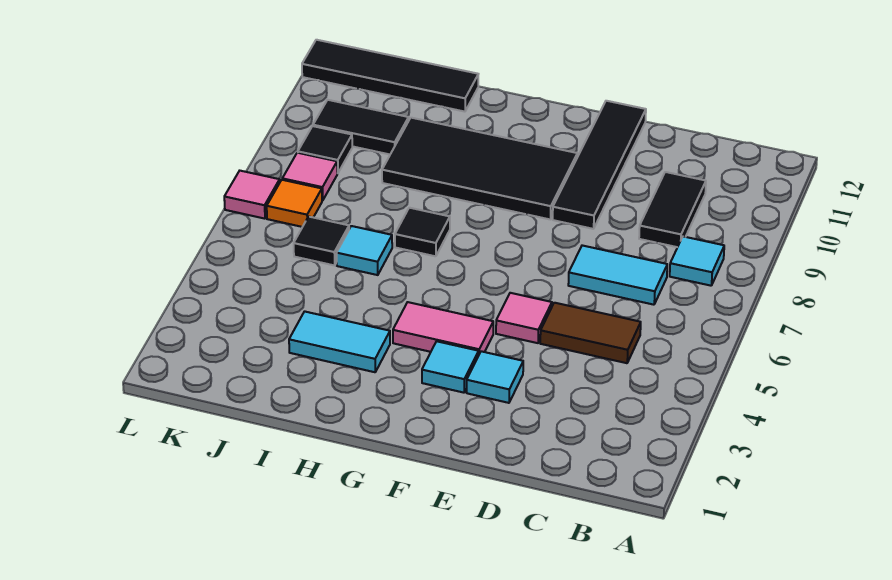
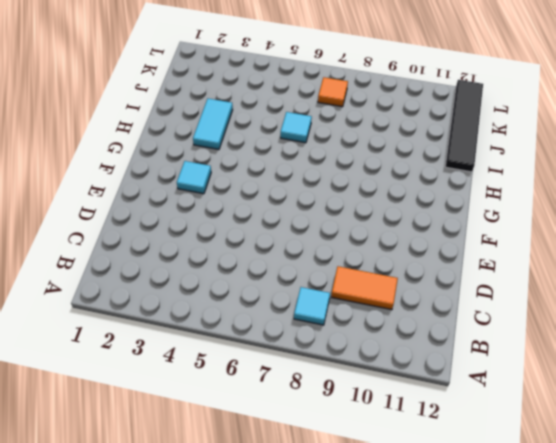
orange 1x2 tile [331,266,398,310] -> black 1x2 tile [639,172,706,247]
none -> brown 1x2 tile [540,303,641,363]
none -> cyan 1x2 tile [568,245,667,305]
none -> cyan 1x1 tile [467,351,523,403]

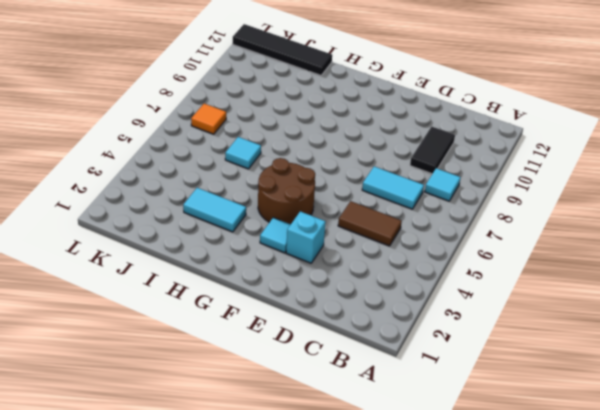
cyan 1x1 brick [286,211,326,263] -> cyan 1x1 tile [467,351,523,403]
brown 2x2 round brick [258,158,315,224] -> pink 1x2 tile [393,302,493,354]
none -> pink 1x1 tile [496,293,552,343]
none -> black 1x4 tile [553,101,646,229]
none -> black 2x4 tile [382,118,577,219]

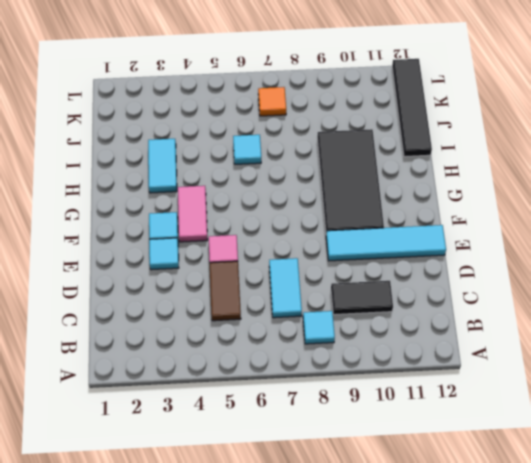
cyan 1x4 tile [326,225,446,261] -> black 1x4 tile [553,101,646,229]
none -> black 1x1 tile [395,208,450,256]
none -> black 1x1 tile [294,217,349,265]
none -> black 1x2 tile [313,100,409,154]

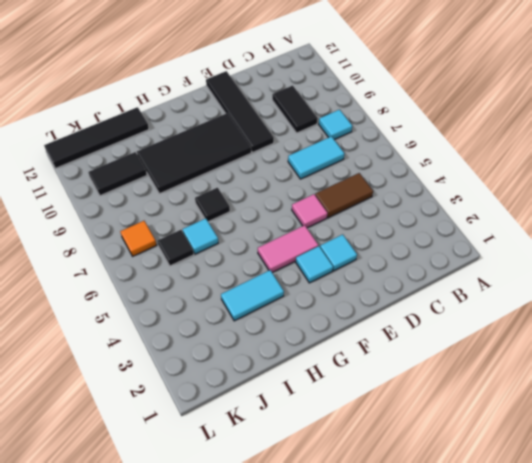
none -> pink 1x1 tile [282,153,337,200]
none -> black 1x1 tile [298,126,352,173]
none -> pink 1x1 tile [224,171,280,219]

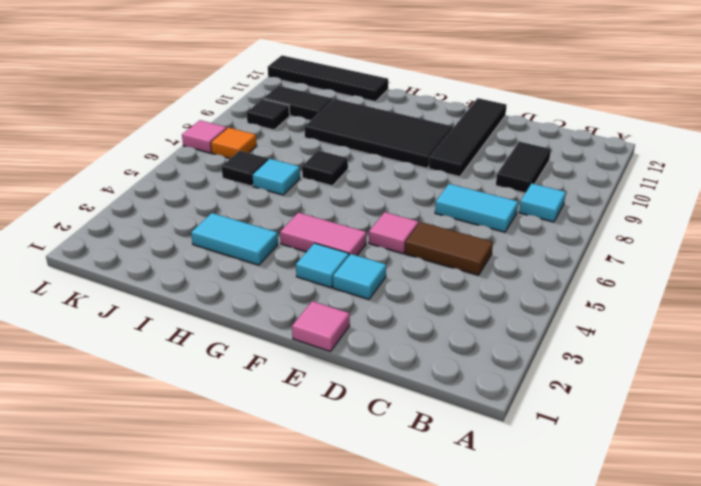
pink 1x1 tile [292,301,350,352] -> pink 1x1 tile moved to [282,153,337,200]

